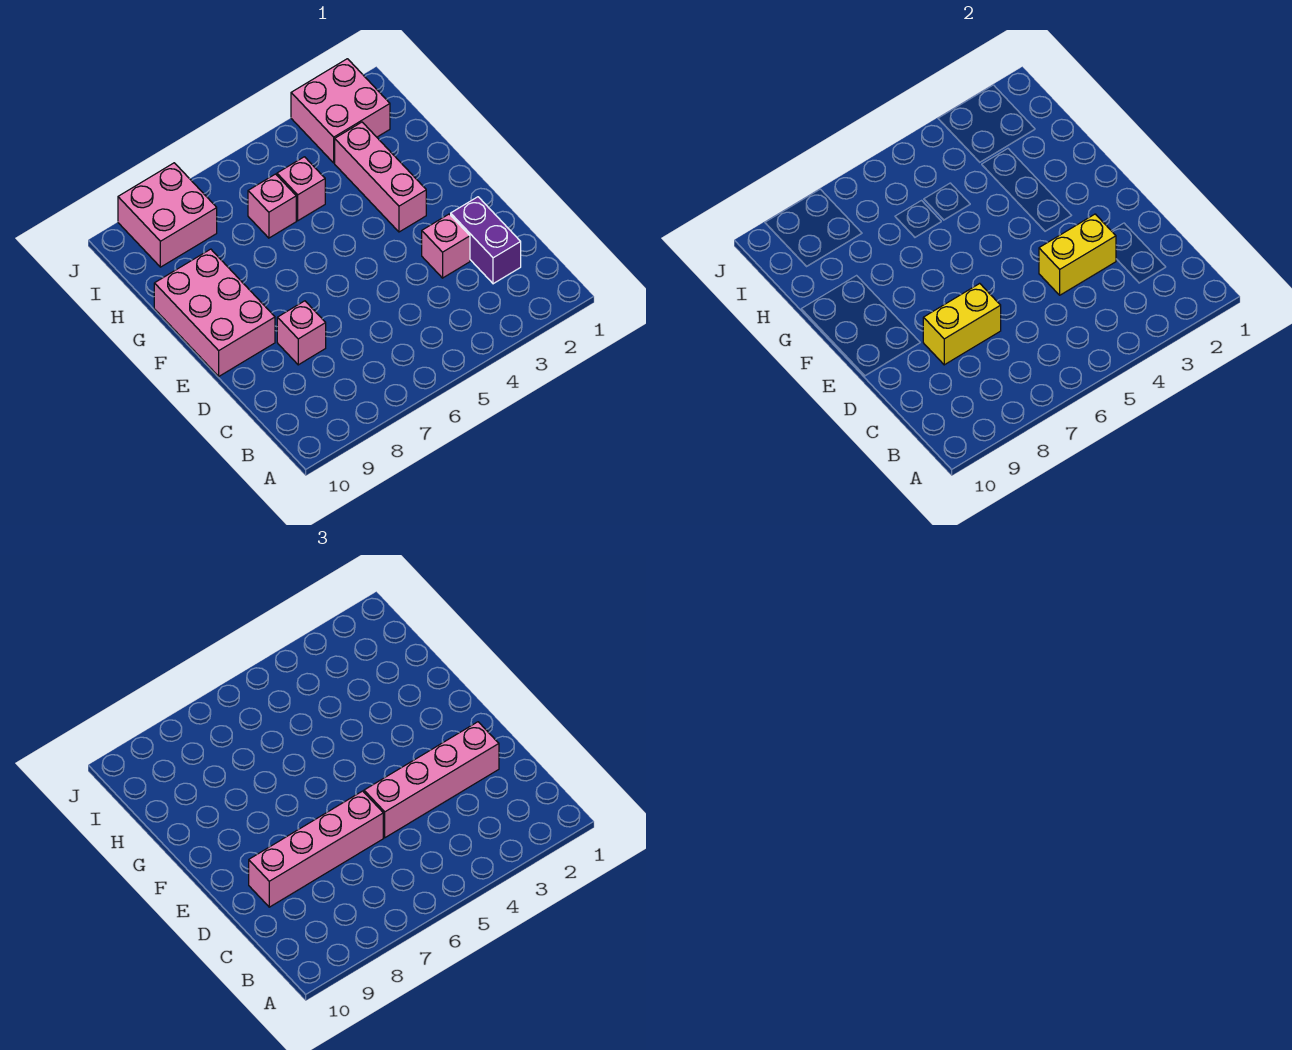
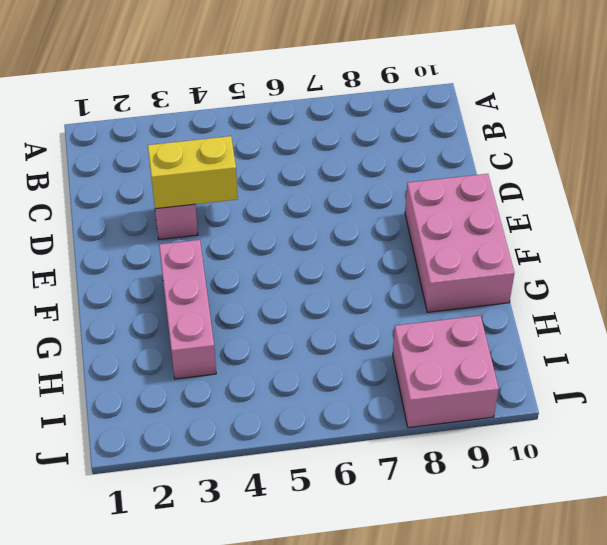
none -> purple 1x2 brick [451,197,521,284]
none -> pink 1x1 brick [277,301,326,365]
none -> pink 1x1 brick [277,157,325,221]

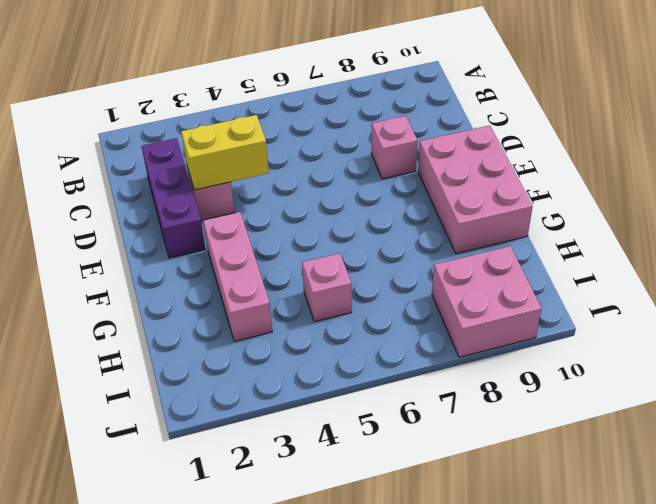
purple 1x3 brick [141,138,205,258] -> purple 1x2 brick [451,197,521,284]
none -> pink 1x1 brick [248,174,296,238]
none -> pink 2x2 brick [291,59,390,163]
none -> yellow 1x2 brick [923,283,1001,365]

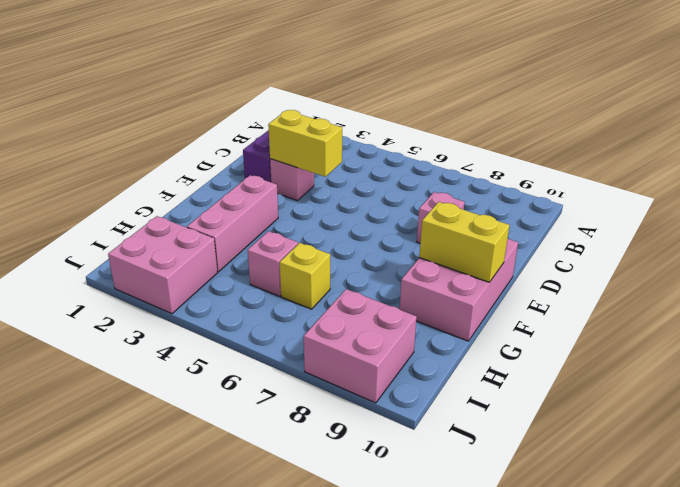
yellow 1x2 brick [419,202,510,282] -> yellow 1x2 brick moved to [923,283,1001,365]
yellow 1x1 brick [280,243,330,309] -> pink 1x1 brick [248,174,296,238]
none -> pink 1x4 brick [364,722,499,838]
none -> pink 1x4 brick [249,791,383,907]

